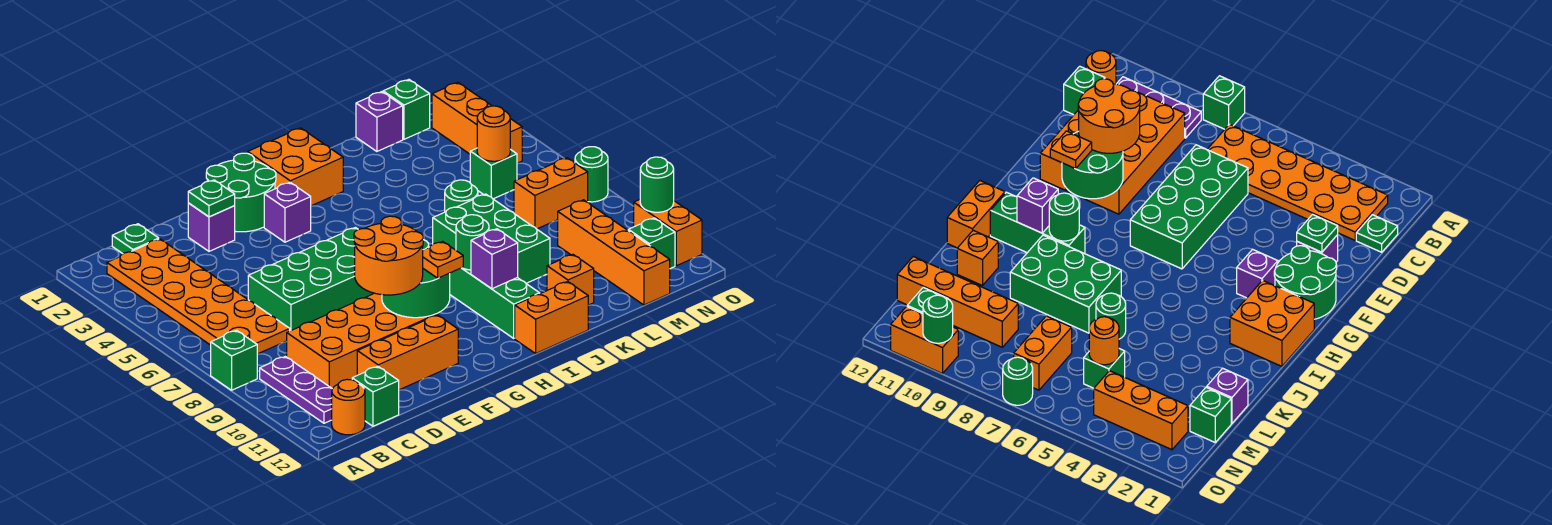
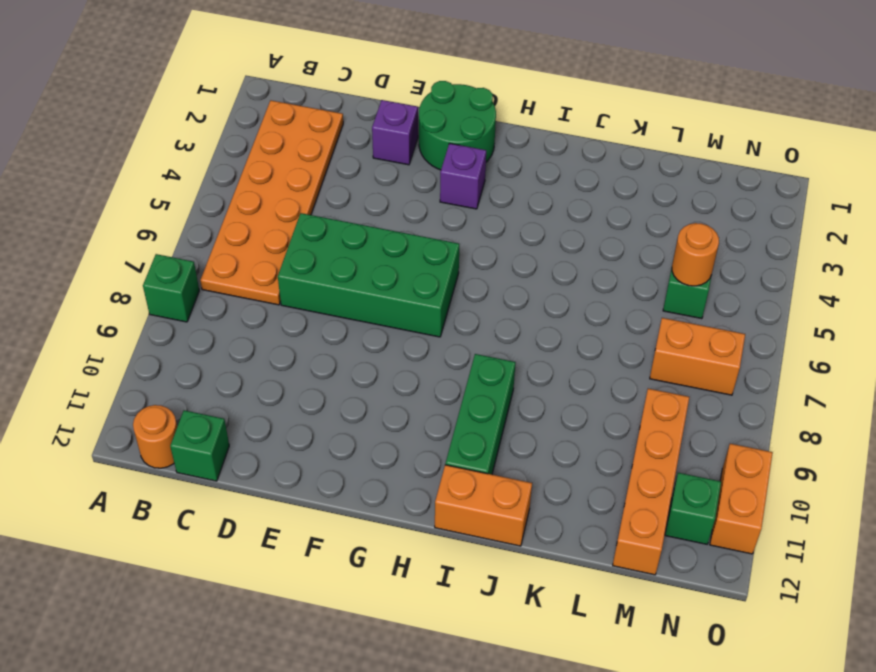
none -> purple 1x3 plate [260,356,332,423]
none -> green 1x1 plate [112,224,159,254]
none -> orange 2x4 brick [287,293,436,389]
none -> orange 1x3 brick [357,315,458,390]

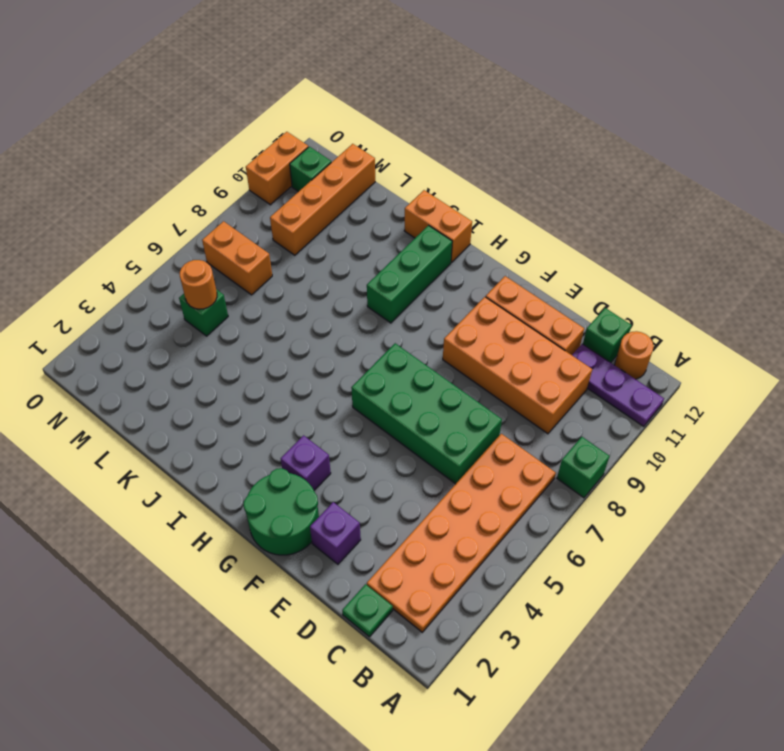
purple 1x3 plate [572,344,664,427] -> purple 1x3 plate turned to [260,356,332,423]
none -> orange 2x2 brick [248,128,343,206]
none -> green 2x3 brick [433,194,550,283]
none -> green 1x1 round brick [445,180,478,212]
none -> orange 1x1 brick [547,254,594,305]

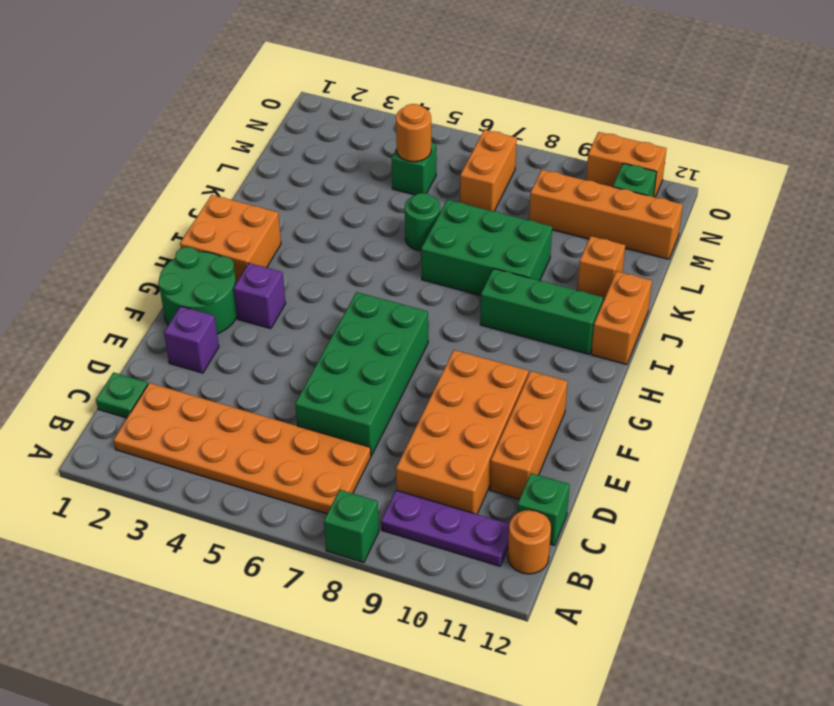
none -> purple 1x1 brick [356,92,403,151]
none -> green 1x1 brick [383,80,430,139]
none -> orange 1x3 brick [432,82,522,163]
none -> green 1x1 round brick [575,147,608,202]

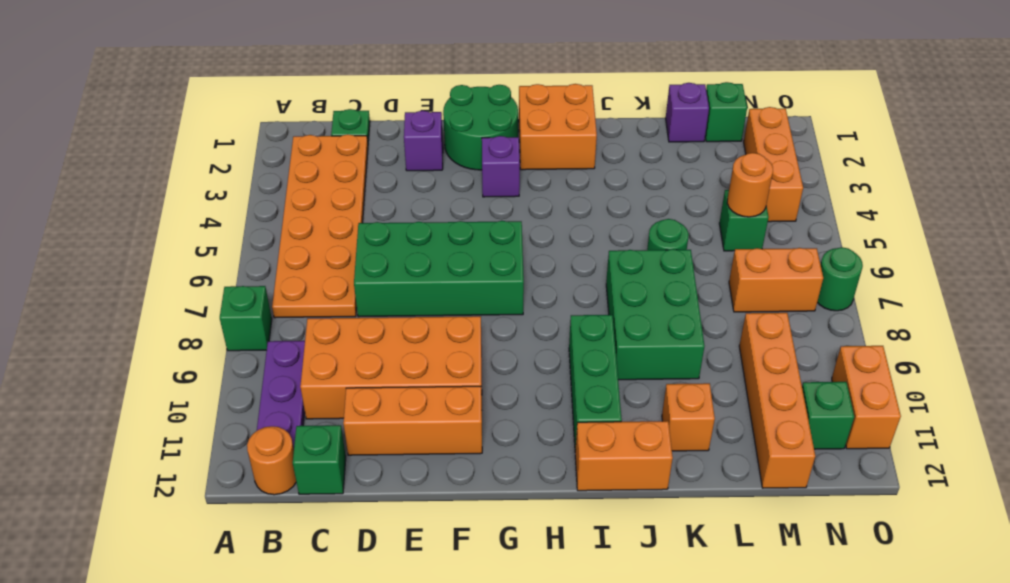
none -> green 1x1 plate [188,180,235,217]
none -> green 2x2 round brick [382,240,450,318]
none -> green 1x1 round brick [456,215,489,270]
none -> purple 1x1 brick [471,229,518,289]

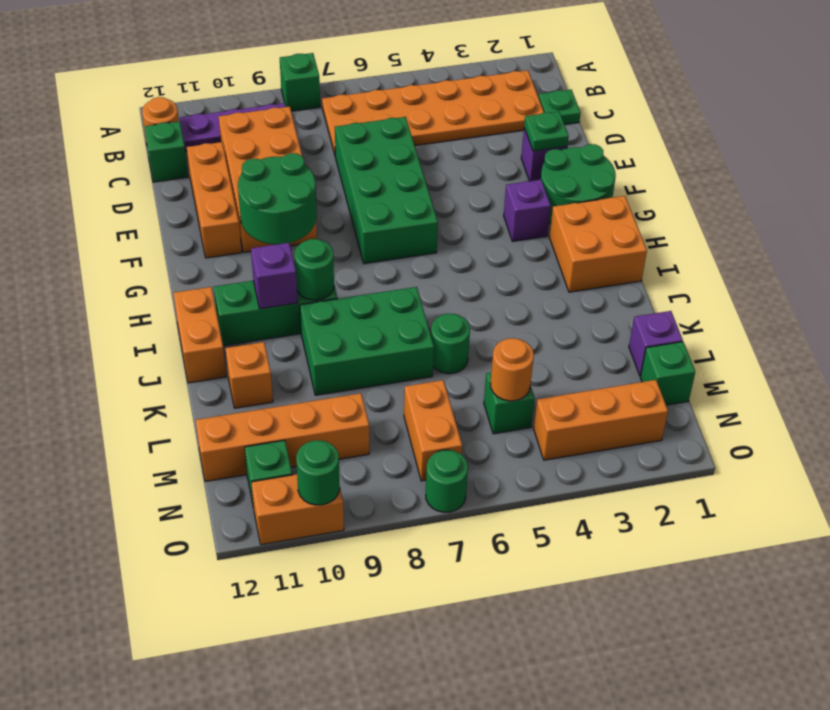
none -> orange 2x2 round brick [354,216,423,295]
none -> orange 1x1 plate [423,241,463,278]

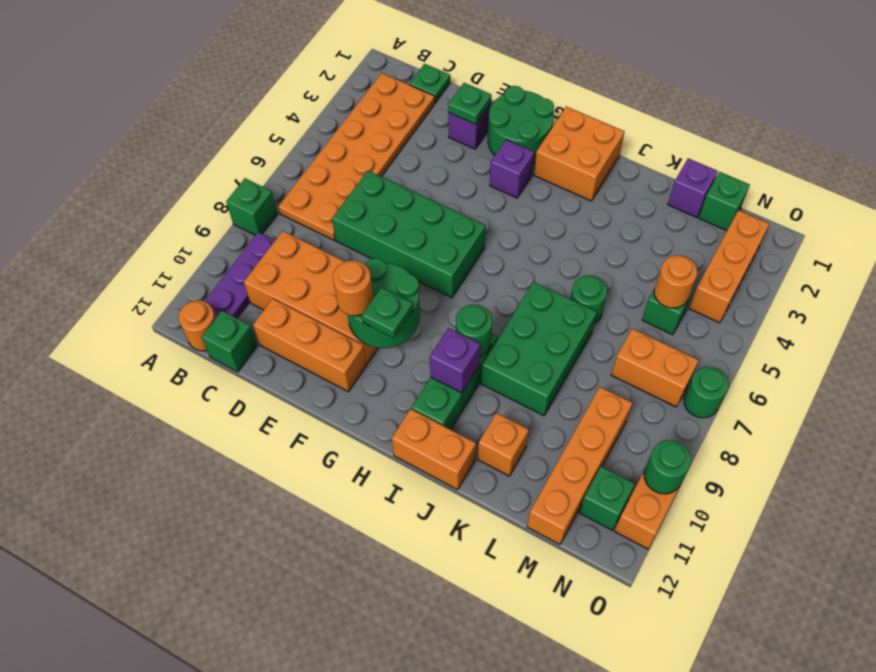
orange 1x1 round brick [333,260,373,316] -> orange 2x2 round brick [354,216,423,295]
green 1x1 plate [362,288,413,338] -> orange 1x1 plate [423,241,463,278]

